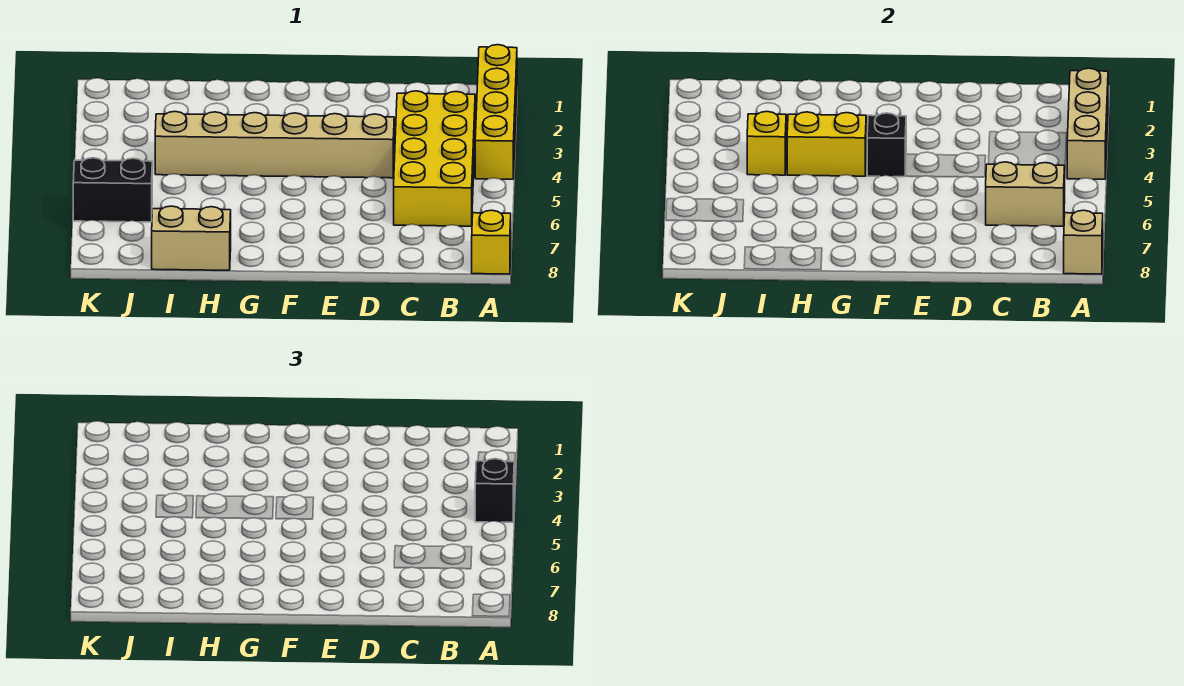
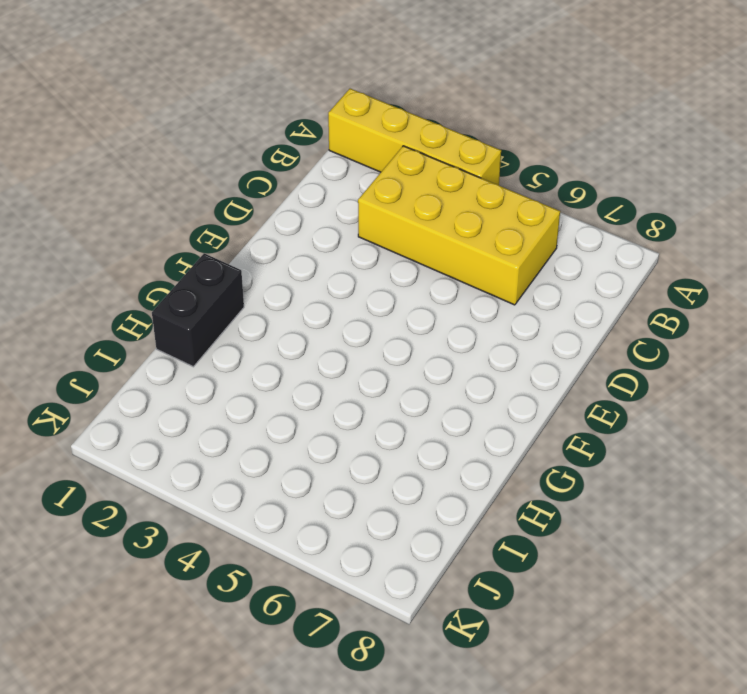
black 1x2 brick [152,253,244,367] -> black 1x2 brick moved to [73,158,152,222]
none -> yellow 1x1 brick [472,210,511,274]
none -> tan 1x6 brick [155,112,394,178]
none -> tan 1x2 brick [152,206,231,270]

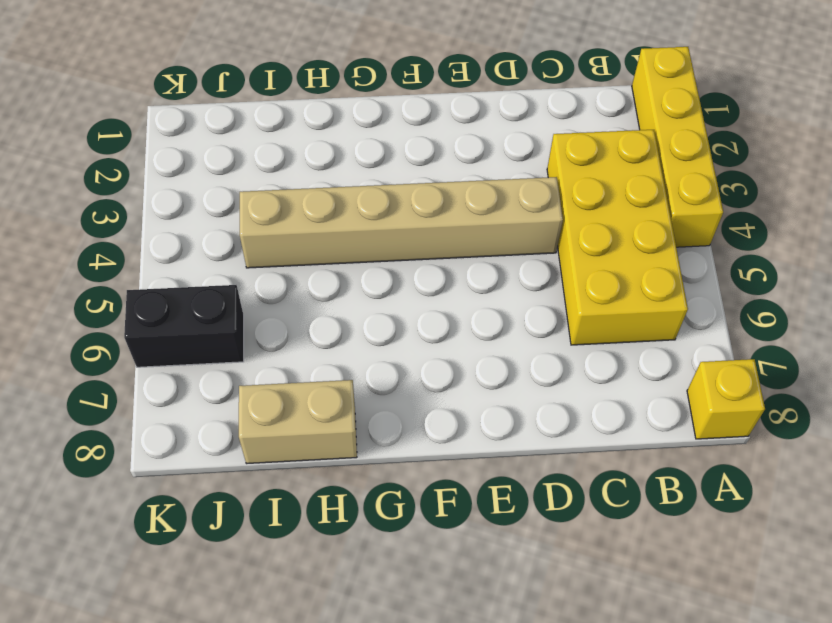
none -> tan 1x3 brick [1067,68,1108,179]
none -> tan 1x1 brick [1064,210,1103,274]
none -> tan 1x2 brick [986,162,1065,226]

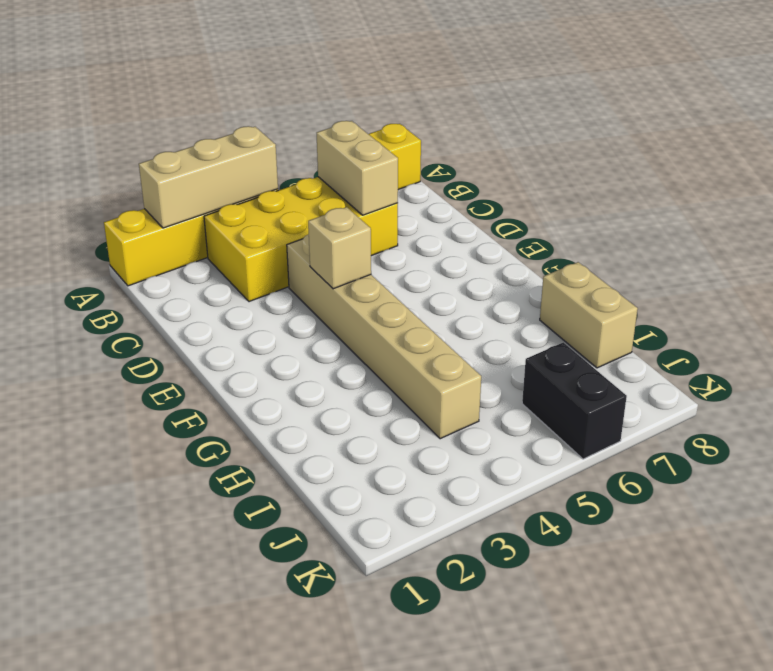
tan 1x1 brick [308,207,371,289] -> tan 1x1 brick moved to [1064,210,1103,274]
none -> black 1x1 brick [867,113,906,177]
none -> yellow 1x2 brick [787,112,866,176]
none -> yellow 1x1 brick [747,112,786,175]

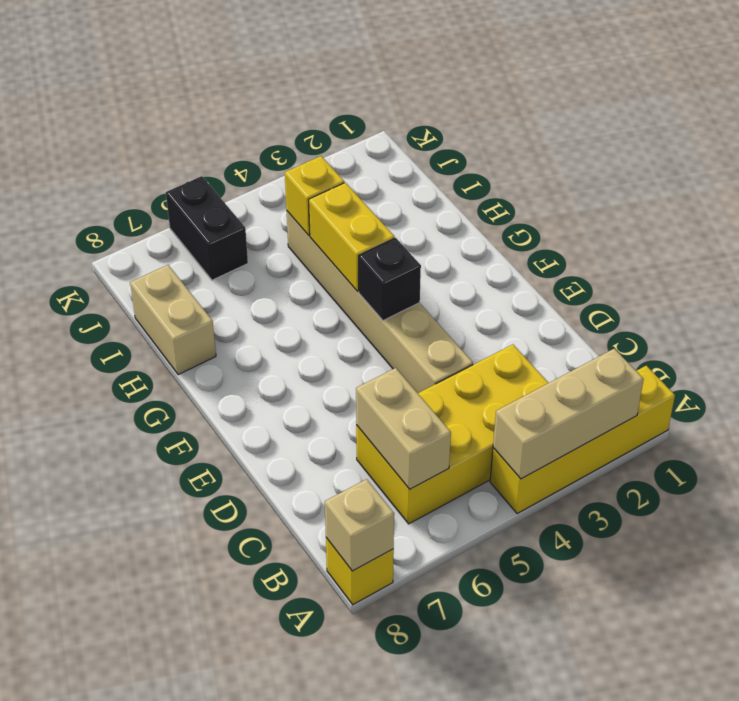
none -> black 1x1 brick [475,459,514,522]

